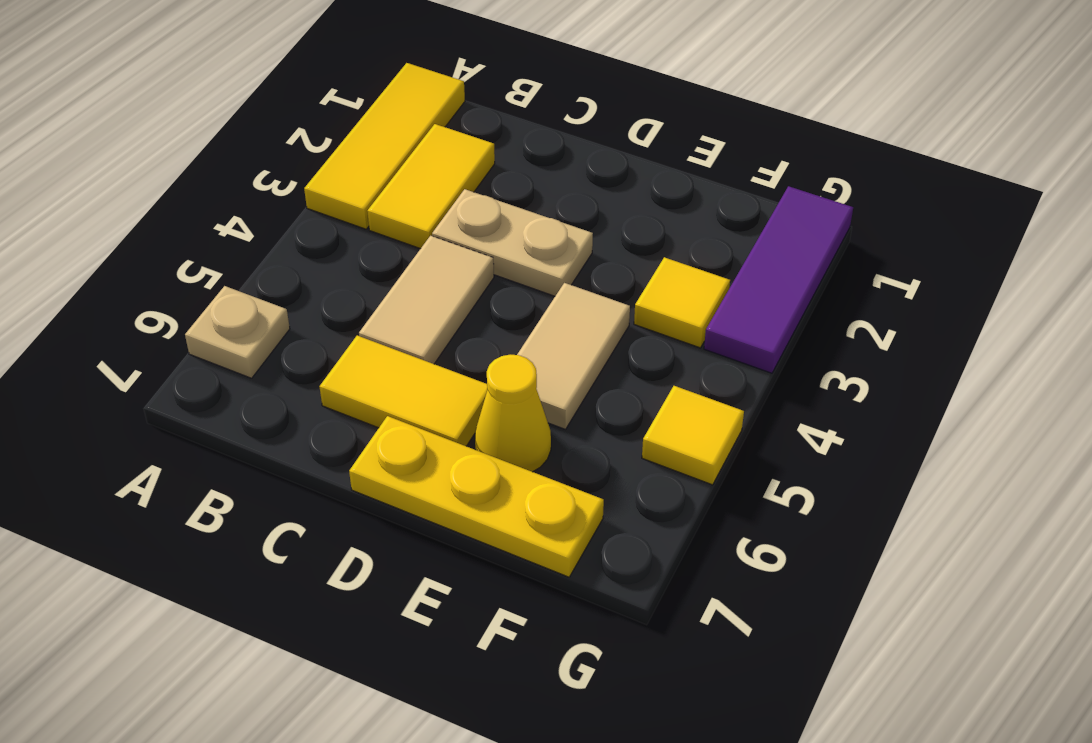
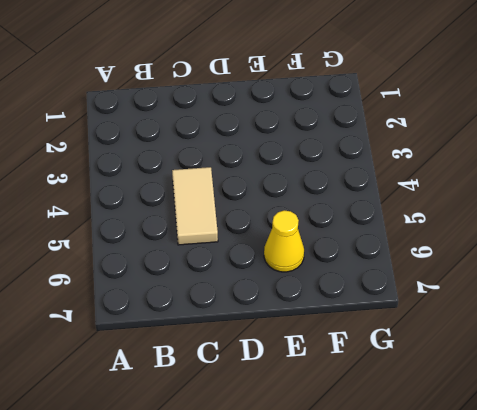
none -> yellow 1x3 tile [304,63,465,229]
none -> tan 1x1 plate [185,286,290,378]
none -> yellow 1x2 tile [367,124,495,249]

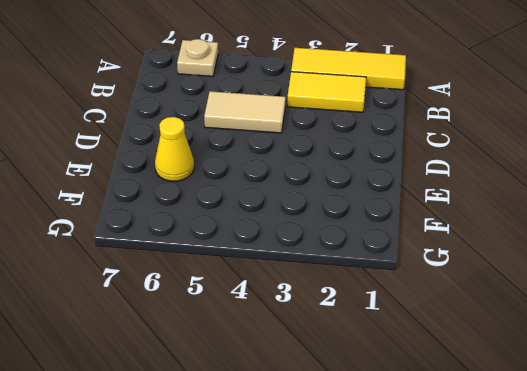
none -> tan 1x2 plate [432,189,593,296]
none -> yellow 1x2 tile [319,336,487,446]
none -> yellow 1x3 plate [349,416,604,577]

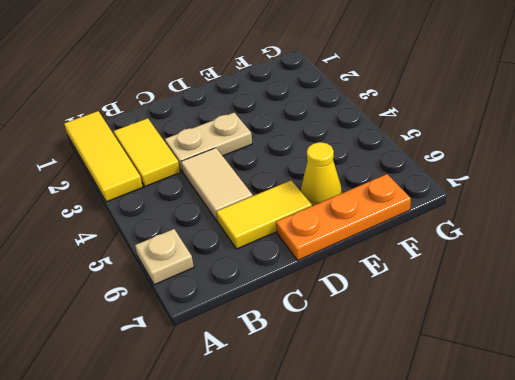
orange 1x3 plate [276,174,411,260] -> yellow 1x3 plate [349,416,604,577]
none -> tan 1x2 tile [517,283,630,429]
none -> yellow 1x1 tile [634,257,730,348]
none -> purple 1x3 tile [704,186,853,373]

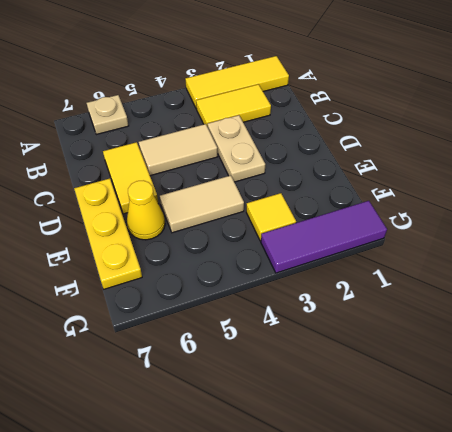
none -> yellow 1x1 tile [642,386,744,485]

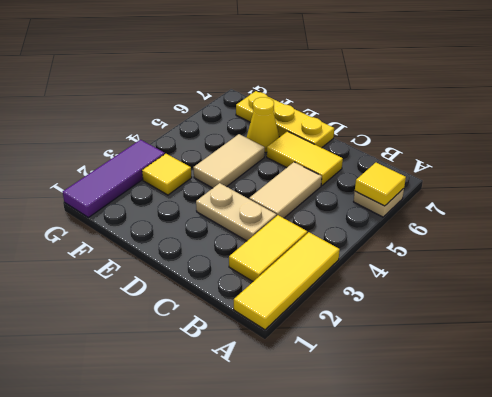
yellow 1x1 tile [355,163,406,206] -> yellow 1x1 tile moved to [642,386,744,485]

